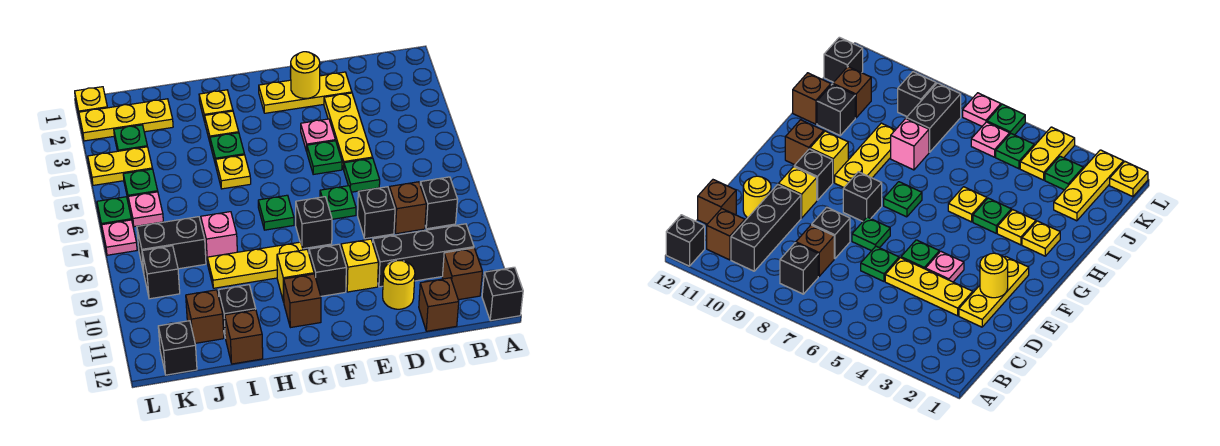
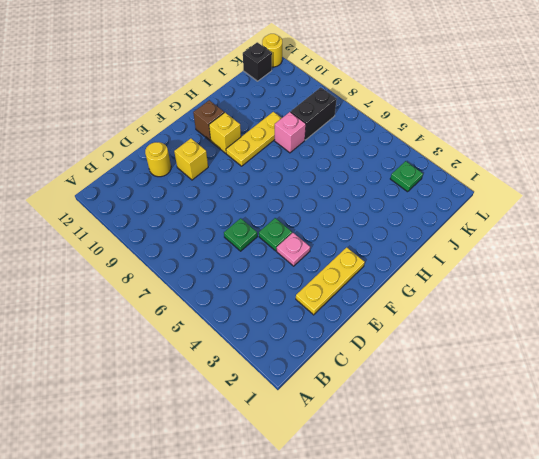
yellow 1x1 round brick [262,34,282,67] -> yellow 1x1 round brick moved to [290,52,320,98]
none -> black 1x1 brick [482,267,523,321]
none -> black 1x1 brick [420,177,458,229]
none -> black 1x3 brick [373,224,474,287]
none -> brown 1x1 brick [442,248,482,300]

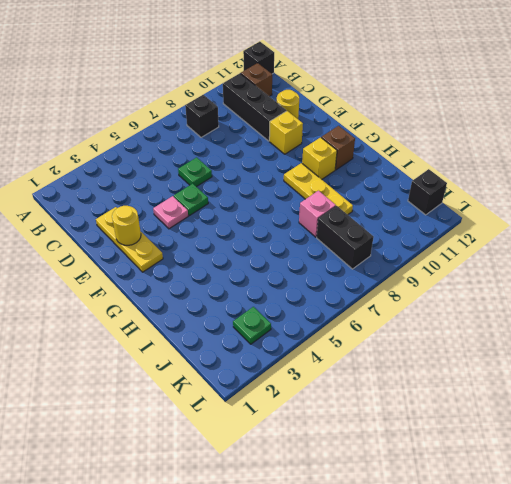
none -> brown 1x1 brick [389,182,426,234]
none -> brown 1x1 brick [419,278,459,331]
none -> yellow 1x3 plate [324,93,373,169]
none -> black 1x1 brick [358,187,395,239]

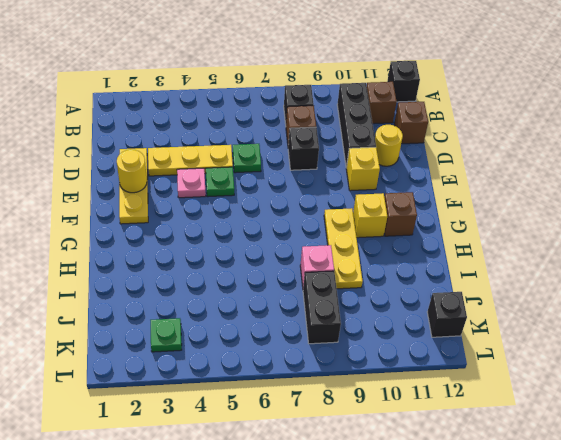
none -> green 1x1 plate [320,186,356,219]
none -> black 1x1 brick [296,197,332,249]
none -> black 1x1 brick [309,244,346,296]
none -> green 1x1 plate [258,195,294,230]

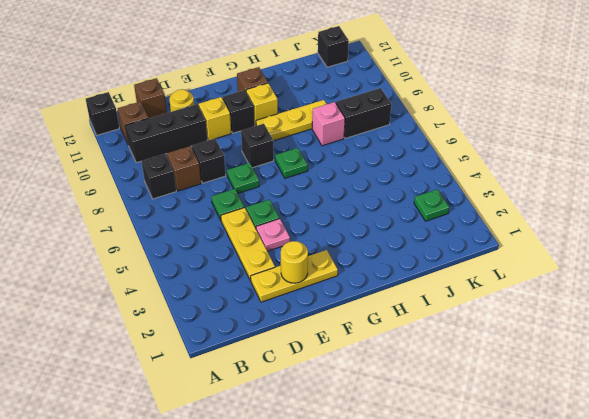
none -> yellow 1x1 plate [199,90,233,122]
none -> yellow 1x1 plate [205,111,239,142]
none -> green 1x1 plate [210,133,245,165]
none -> yellow 1x1 plate [216,155,251,189]

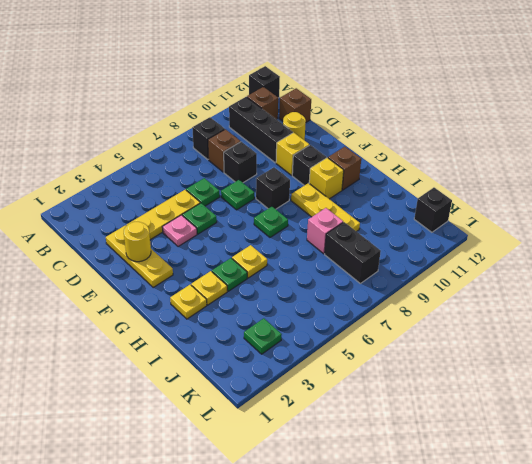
none -> black 1x1 brick [219,285,256,338]
none -> brown 1x1 brick [225,310,263,364]
none -> yellow 1x3 plate [79,99,173,141]
none -> brown 1x1 brick [186,290,224,343]

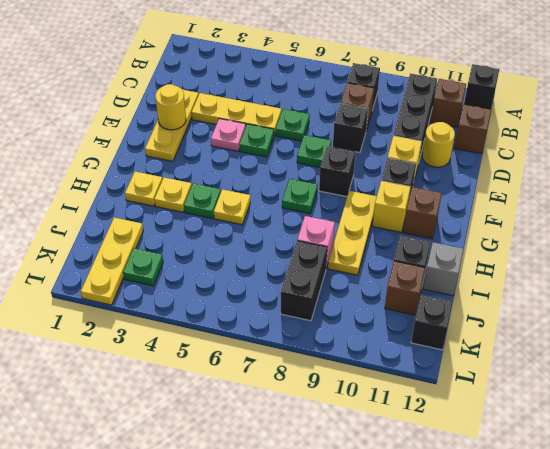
grey 1x1 brick [423,242,463,296] -> brown 1x1 brick [225,310,263,364]
none -> yellow 1x2 plate [88,147,153,185]
none -> green 1x1 plate [123,169,158,201]
none -> pink 1x1 plate [128,192,163,227]
none -> black 1x1 brick [142,246,180,299]

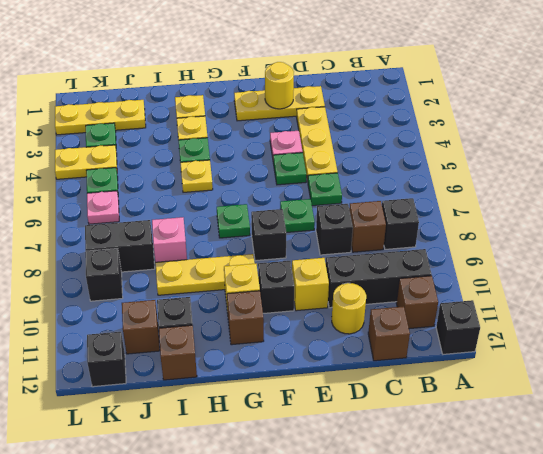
none -> yellow 1x1 plate [75,87,107,114]
none -> green 1x1 plate [97,197,131,228]
none -> pink 1x1 plate [102,220,137,255]

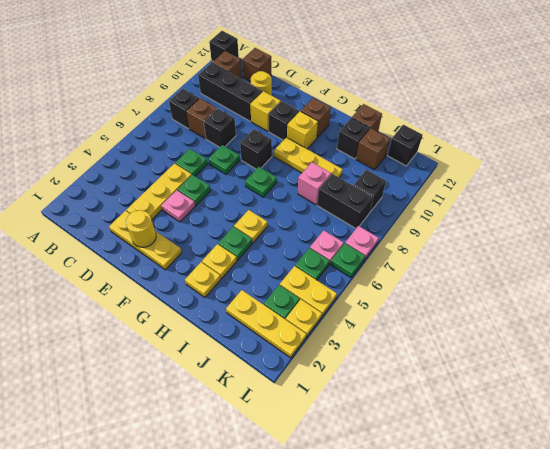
yellow 1x1 plate [286,299,322,336] -> yellow 1x1 plate moved to [75,87,107,114]

